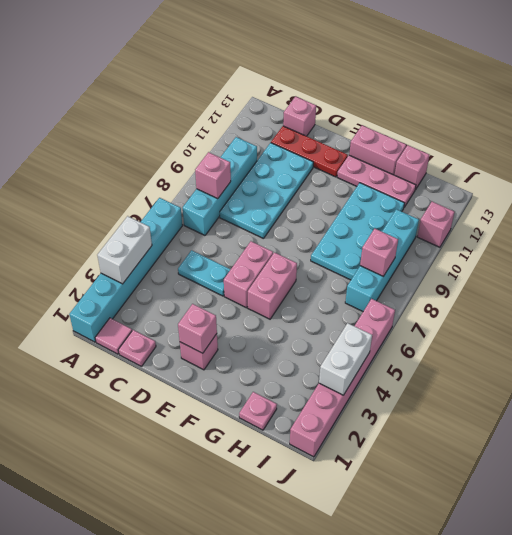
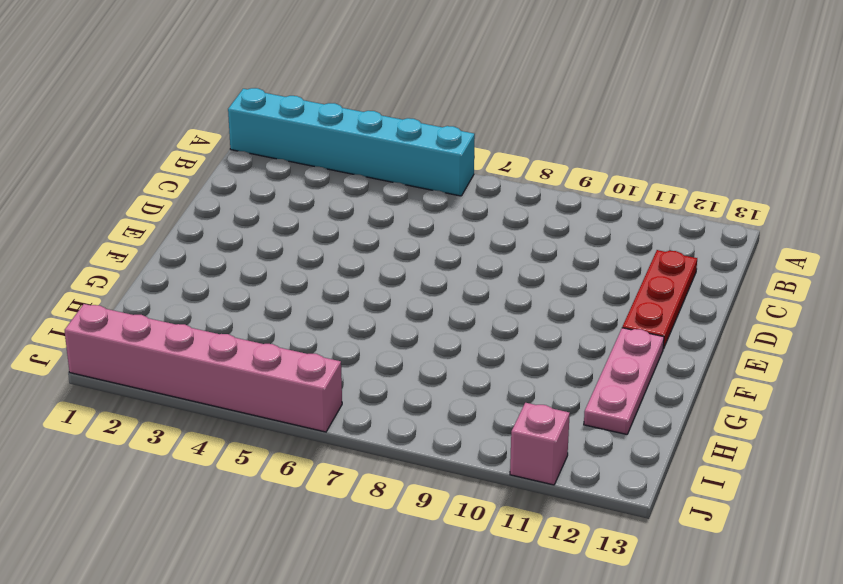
none -> pink 1x1 tile [95,318,132,354]
none -> cyan 1x4 brick [183,137,257,235]
none -> pink 1x1 plate [118,330,156,366]

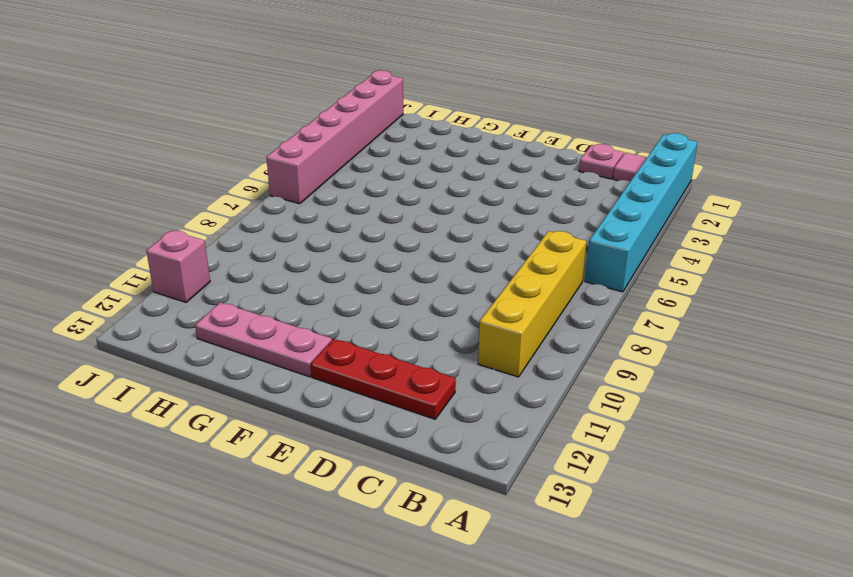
yellow 1x4 brick [478,231,587,377] -> cyan 1x4 brick [183,137,257,235]
none -> cyan 1x2 plate [178,250,231,296]
none -> cyan 2x4 plate [220,143,313,239]
none -> pink 1x1 brick [283,96,316,136]

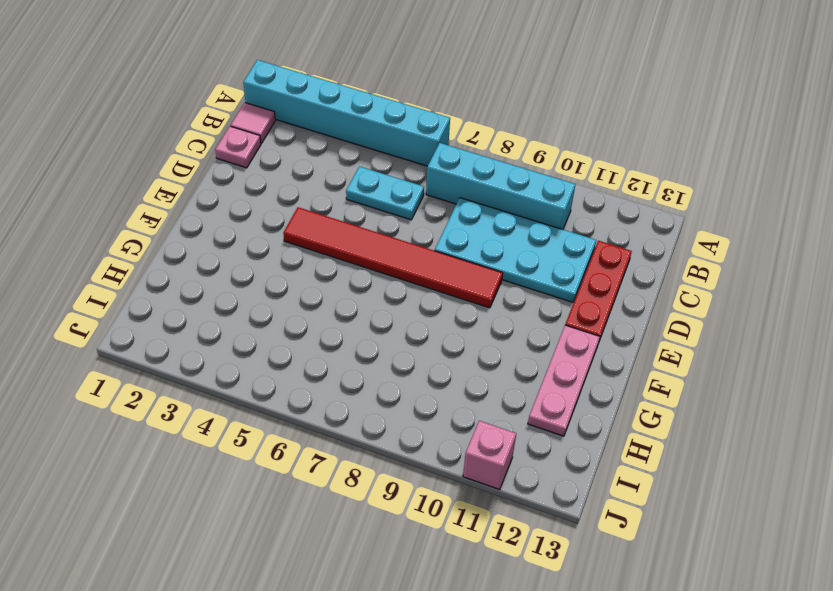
cyan 1x2 plate [346,166,424,220] -> cyan 1x2 plate turned to [178,250,231,296]
red 1x6 tile [283,207,503,308] -> pink 1x2 brick [224,241,273,308]
none -> pink 1x1 brick [283,96,316,136]
none -> pink 1x1 brick [180,334,218,370]
none -> pink 1x2 brick [248,253,297,319]

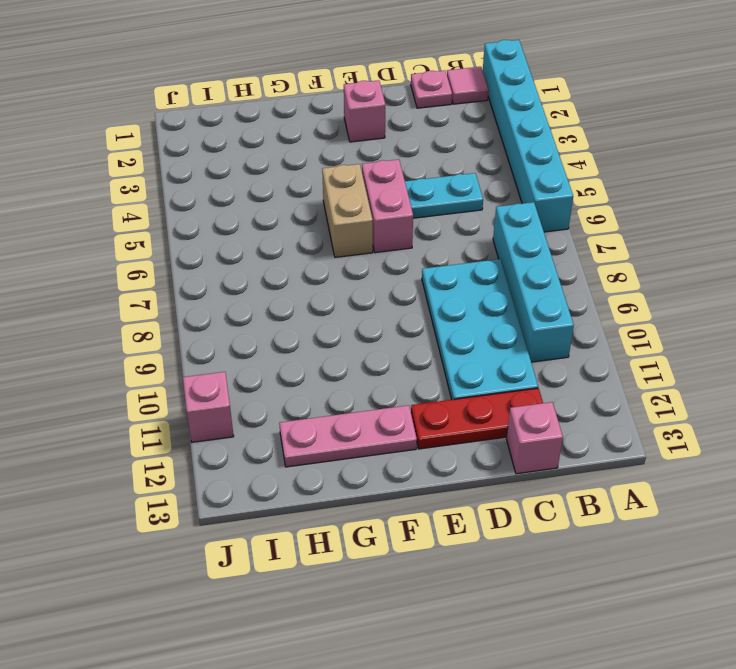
tan 1x2 brick [322,164,373,257] -> pink 1x2 brick [248,253,297,319]
none -> pink 1x2 brick [349,125,406,175]
none -> cyan 2x4 plate [311,183,405,280]
none -> pink 1x1 plate [239,392,277,430]

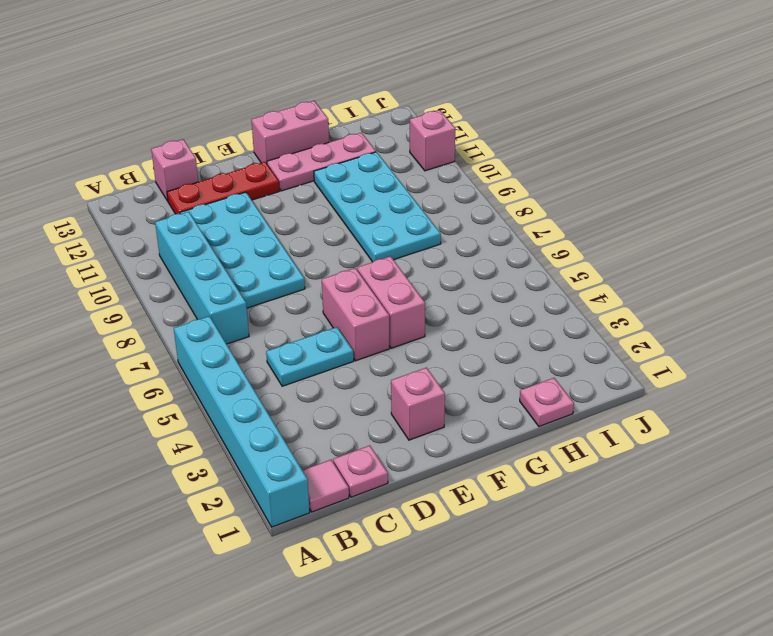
none -> pink 1x1 brick [395,145,429,190]
none -> cyan 1x4 brick [345,209,419,311]
none -> pink 1x6 brick [290,299,395,457]

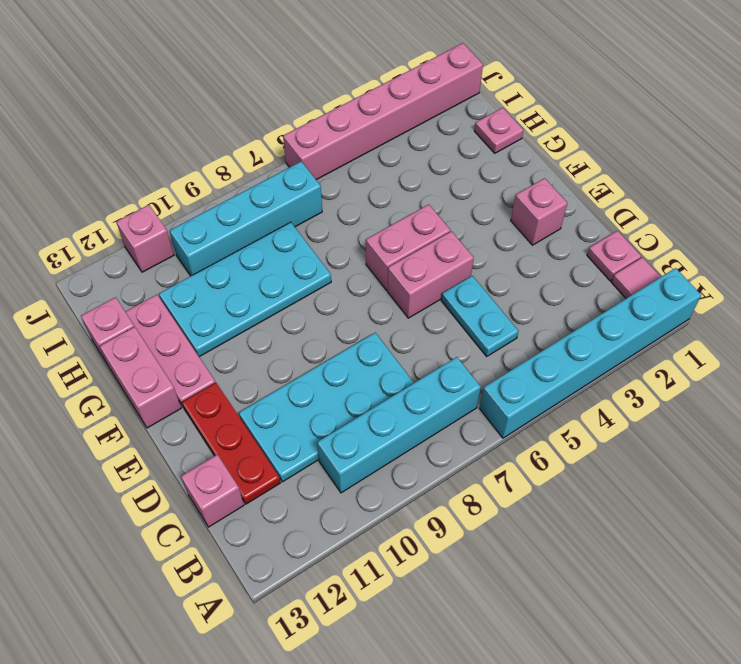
none -> white 1x2 brick [97,216,152,284]
none -> pink 1x1 brick [195,152,231,199]
none -> pink 1x1 brick [178,304,217,353]

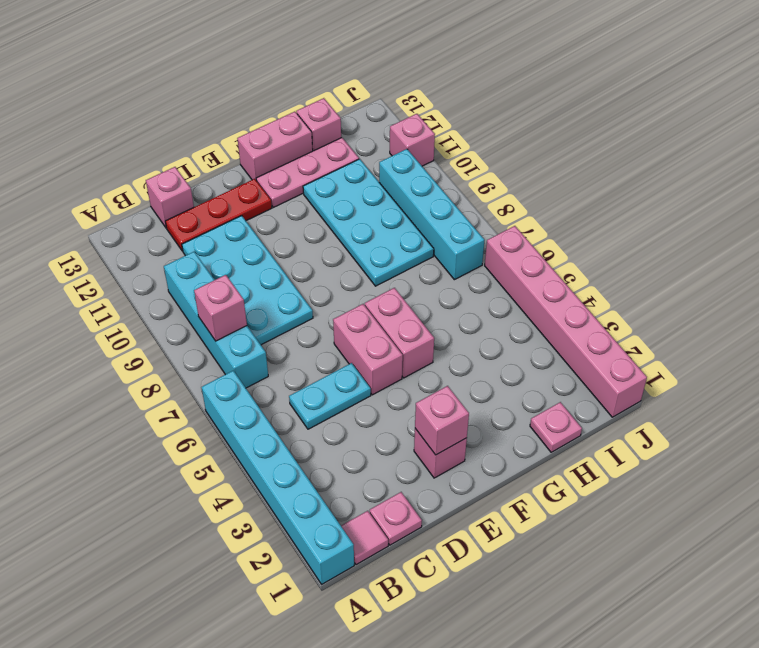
none -> white 1x2 brick [97,216,152,284]
none -> pink 1x1 brick [360,229,398,276]
none -> white 1x2 brick [319,323,372,395]

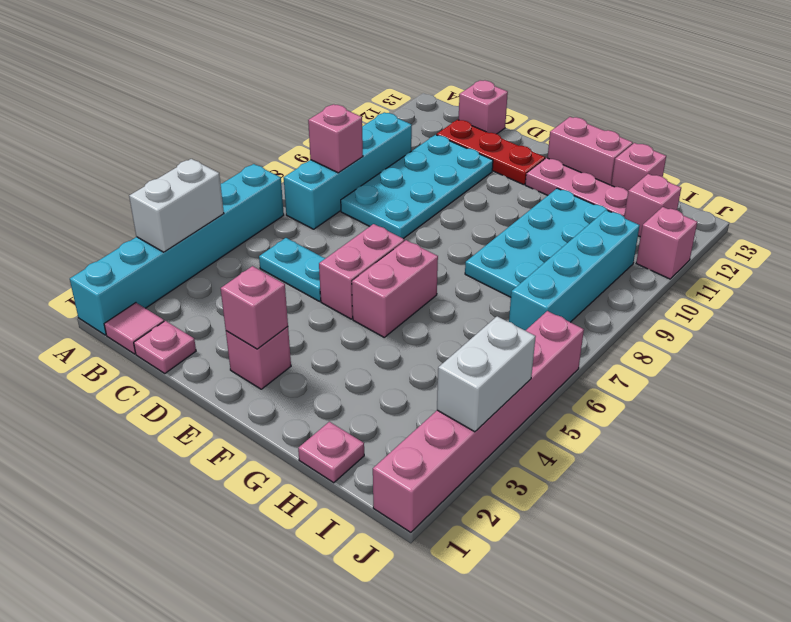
pink 1x1 brick [624,174,681,237] -> pink 1x1 brick moved to [360,229,398,276]

